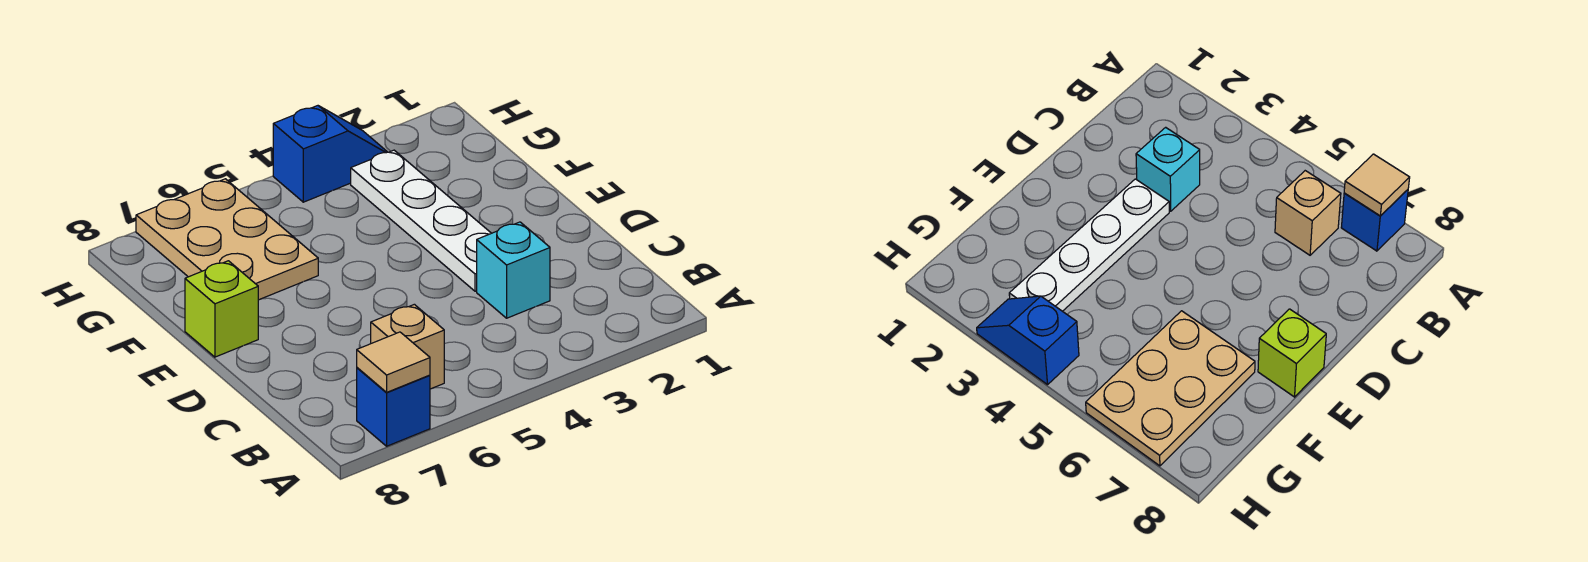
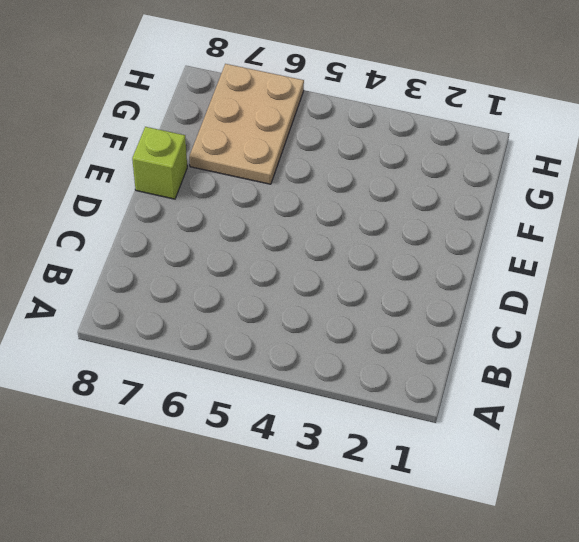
none -> blue 1x1 brick [357,368,430,446]
none -> tan 1x1 brick [371,304,444,389]

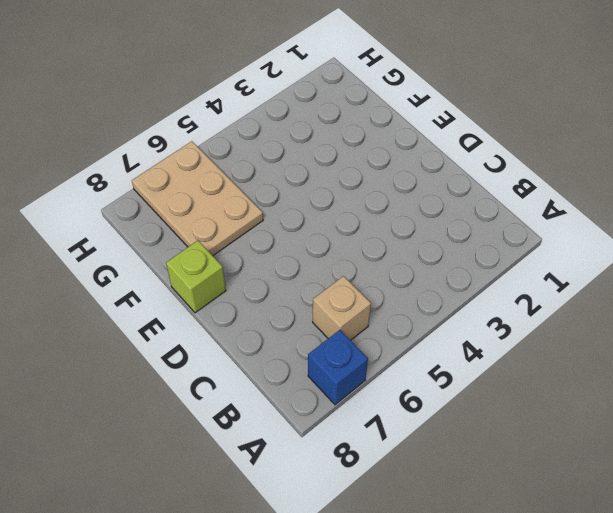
none -> cyan 1x1 brick [477,222,550,318]
none -> white 1x4 plate [351,150,491,291]

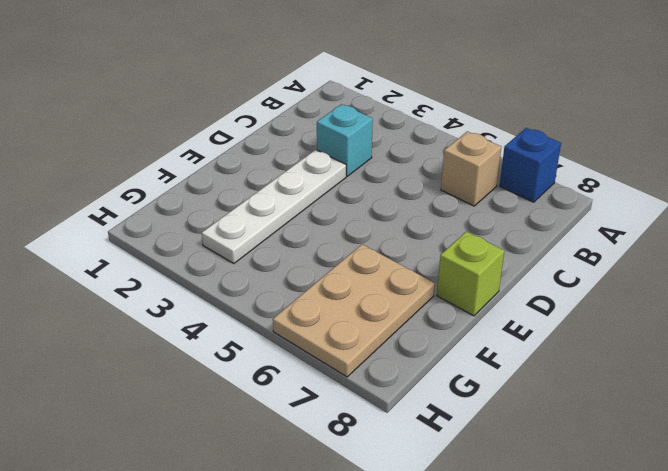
none -> blue 1x2 slope [273,106,387,202]
none -> tan 1x1 tile [357,332,430,392]

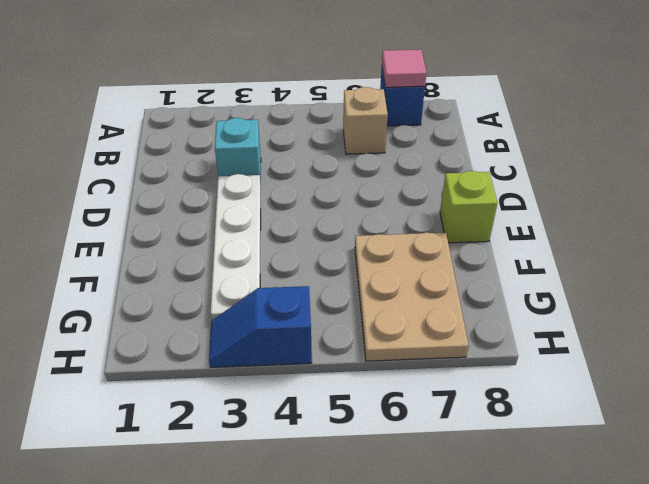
pink 1x1 tile [382,49,427,87] -> tan 1x1 tile [357,332,430,392]

